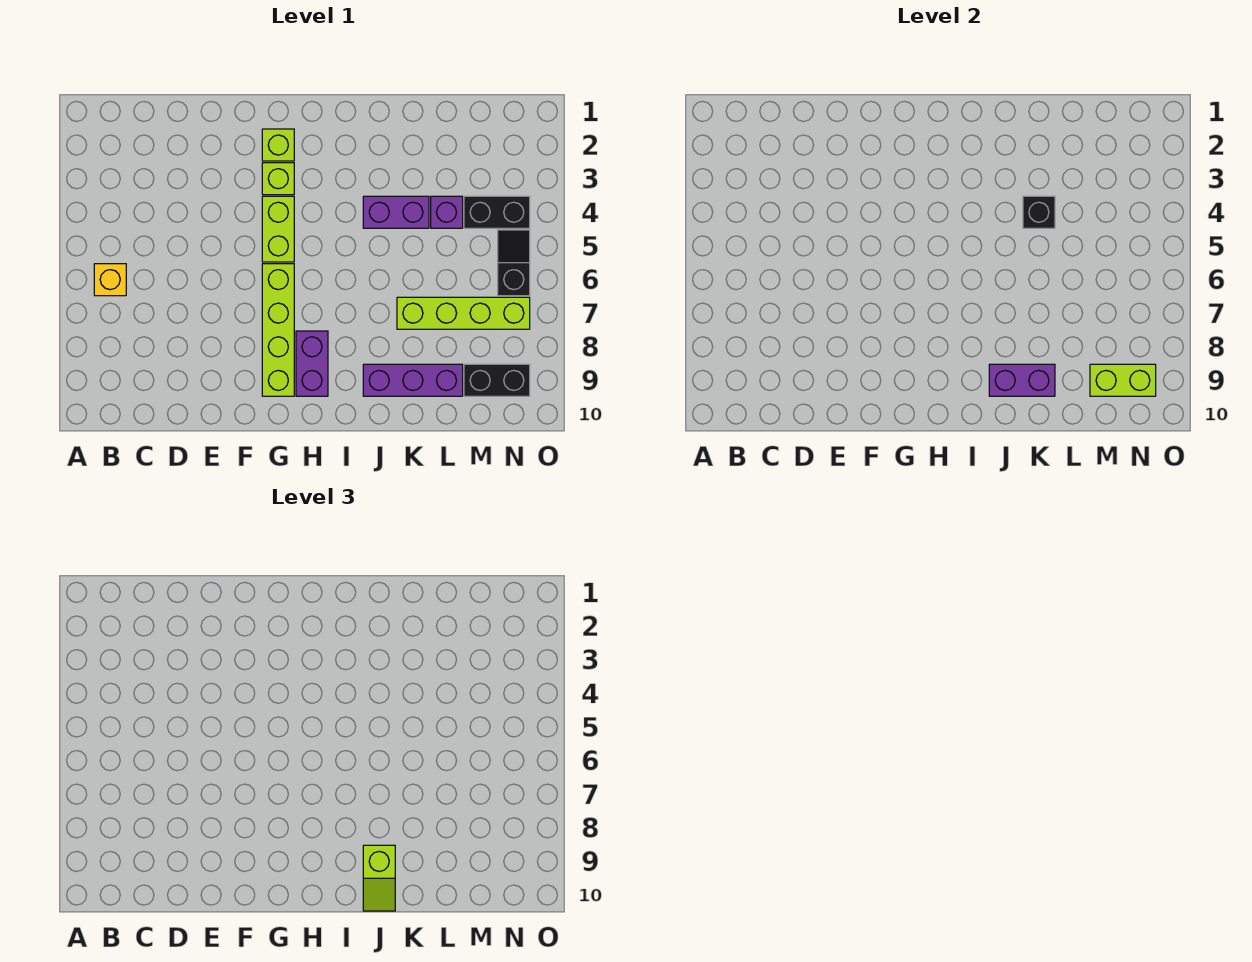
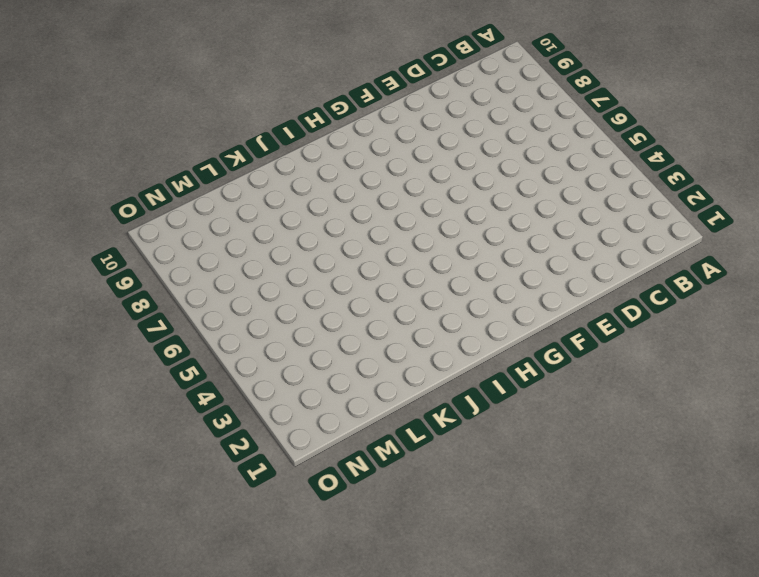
none -> yellow 1x1 brick [94,264,126,296]
none -> lime 1x1 brick [262,129,294,161]
none -> lime 1x1 brick [262,163,294,195]

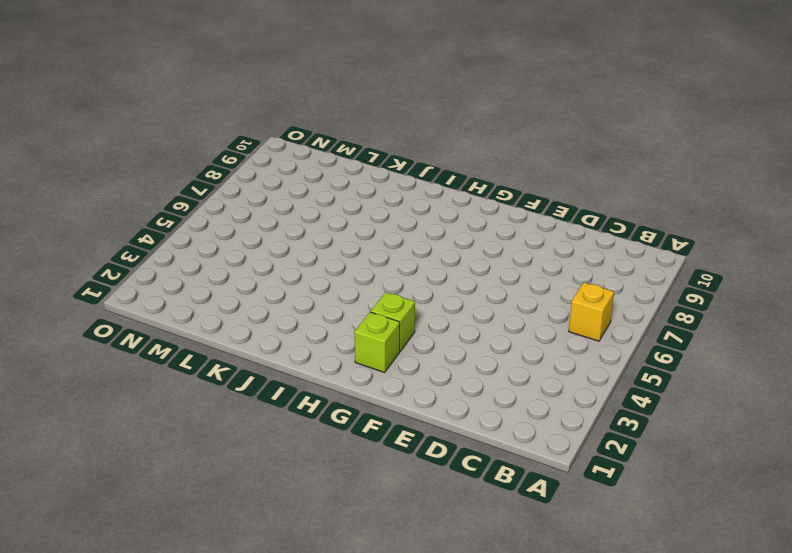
none -> lime 1x2 brick [262,196,294,262]
none -> lime 1x4 brick [262,264,294,396]
none -> purple 1x2 brick [296,331,328,396]

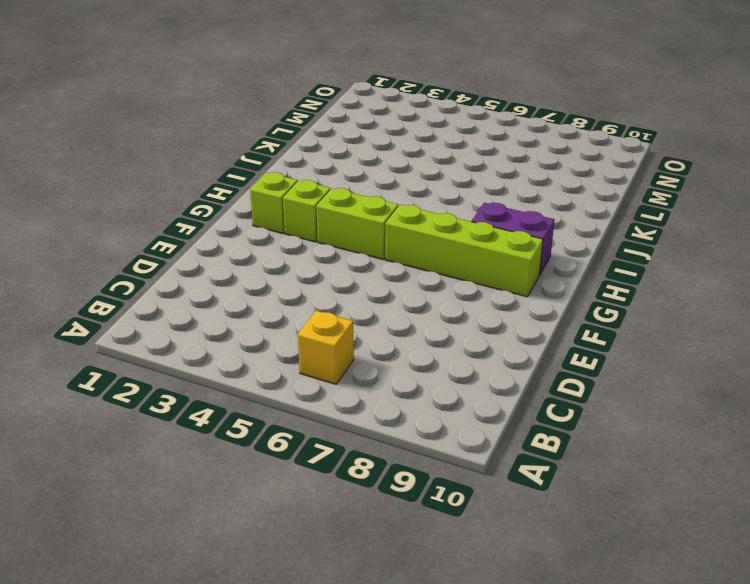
none -> purple 1x2 brick [363,196,429,228]
none -> purple 1x3 brick [363,364,463,396]
none -> lime 1x4 brick [397,297,530,329]

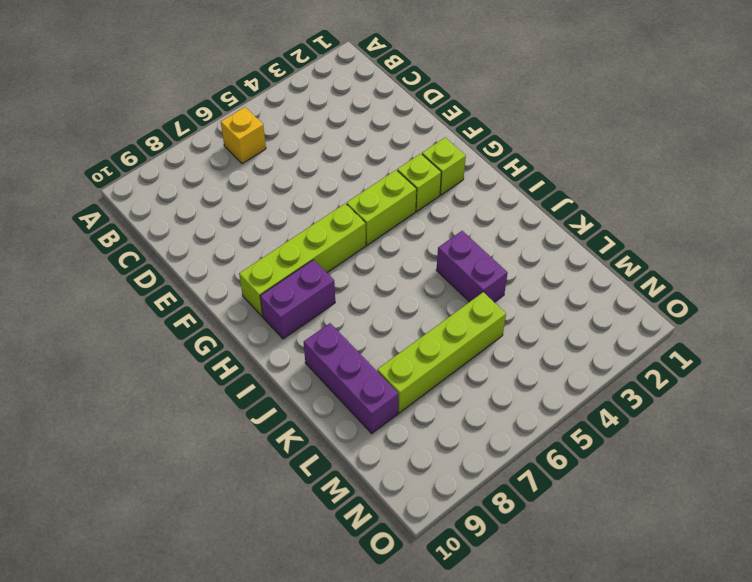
lime 1x4 brick [377,292,506,413] -> lime 1x4 brick turned to [397,297,530,329]
none -> purple 1x1 brick [431,196,463,228]
none -> black 1x2 brick [464,196,530,228]
none -> black 1x2 brick [464,364,530,396]

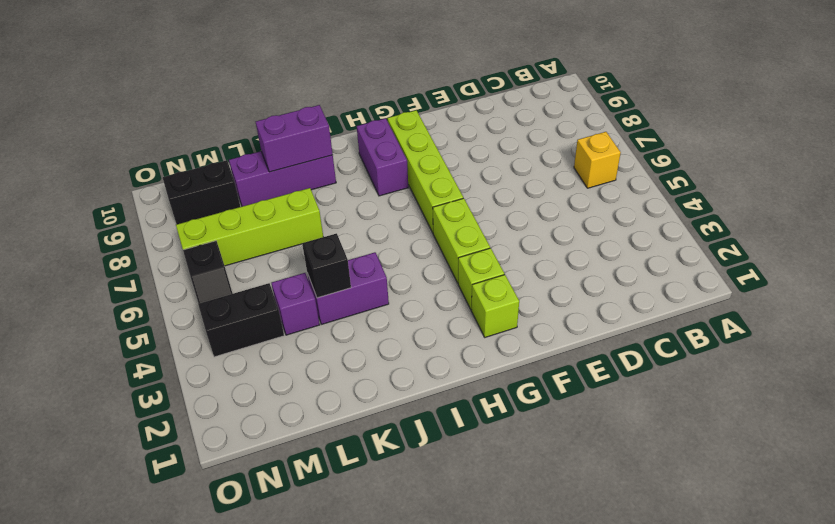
none -> lime 1x2 brick [1090,364,1156,396]
none -> lime 1x2 slope [363,845,395,911]

